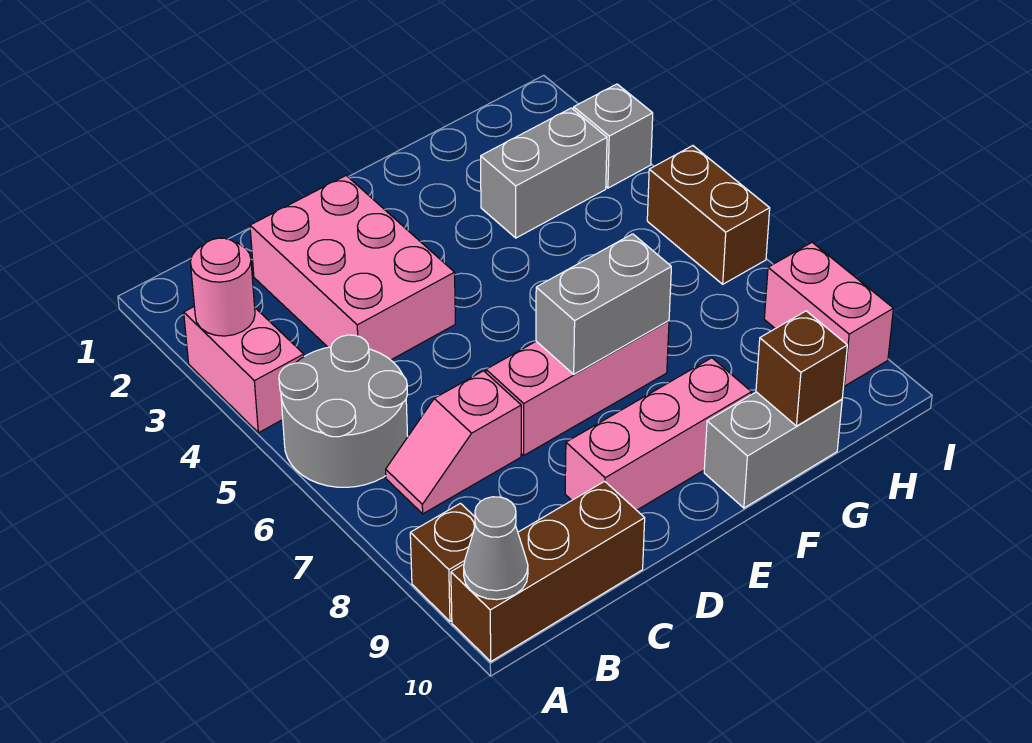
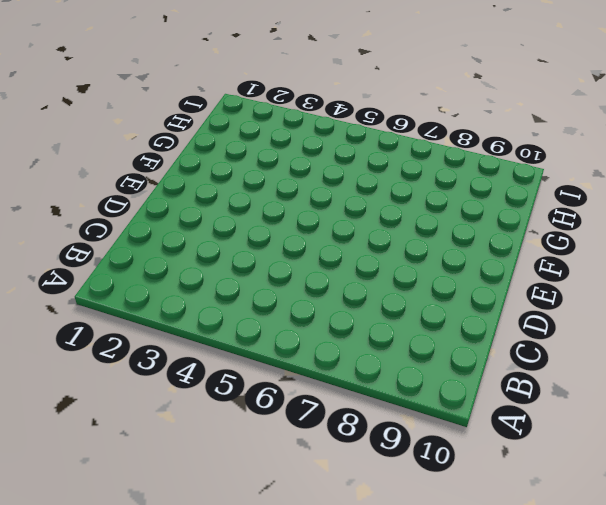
none -> pink 1x2 brick [184,307,304,433]
none -> grey 2x2 round brick [279,335,408,487]
none -> brown 1x1 brick [410,503,476,621]

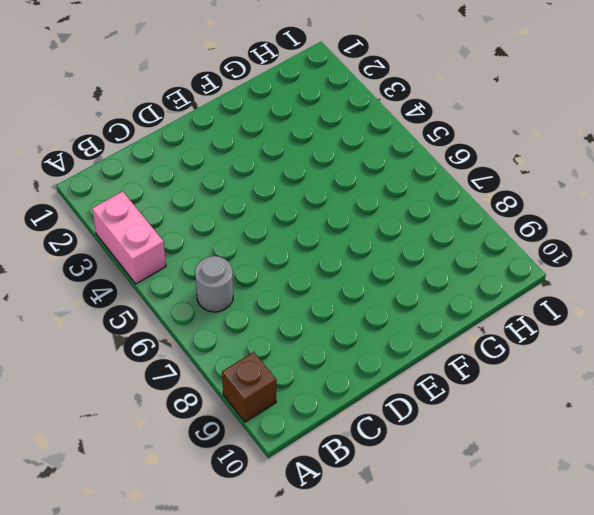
grey 1x1 round brick [195,256,233,312] -> grey 2x2 round brick [279,335,408,487]
none -> brown 1x3 brick [451,481,645,661]
none -> pink 1x2 slope [386,371,521,514]
none -> pink 2x3 brick [250,176,455,360]

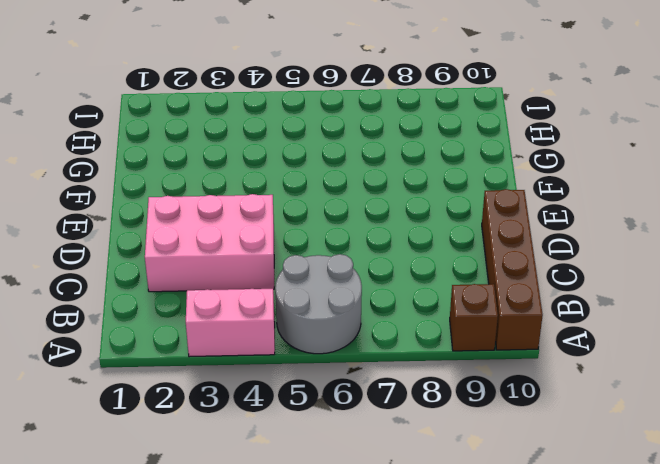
brown 1x4 brick [482,189,543,350] -> brown 1x3 brick [451,481,645,661]
none -> pink 1x2 slope [386,371,521,514]
none -> pink 1x3 brick [486,321,669,455]
none -> pink 1x3 brick [565,358,752,510]

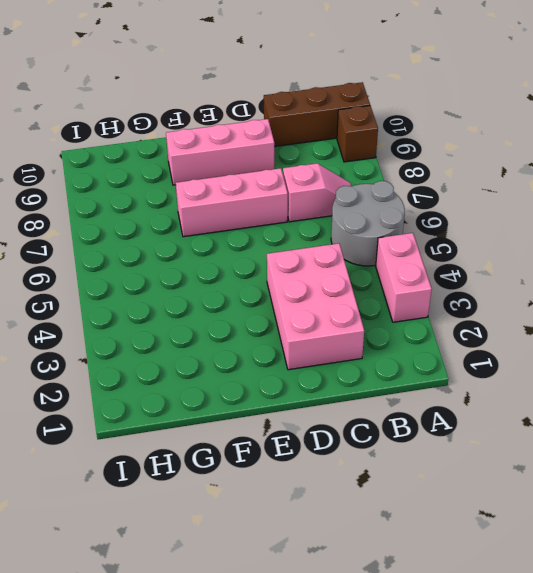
none -> grey 1x2 brick [704,392,842,508]
none -> grey 1x2 brick [481,108,607,238]
none -> grey 1x1 brick [574,84,653,188]

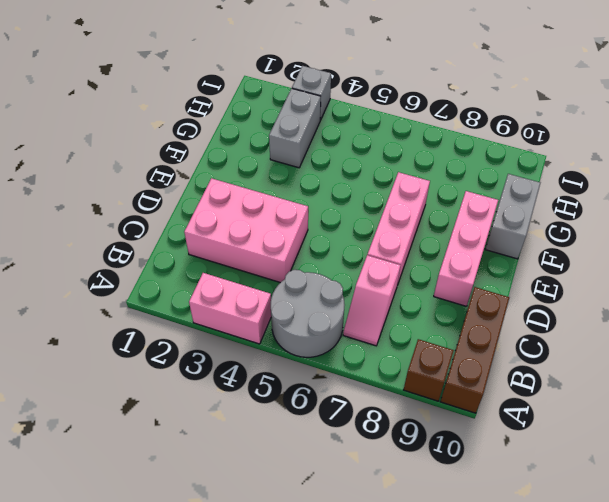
none -> brown 1x2 brick [647,146,770,284]
none -> pink 1x2 brick [764,242,893,386]
none -> pink 1x1 round brick [190,238,255,336]

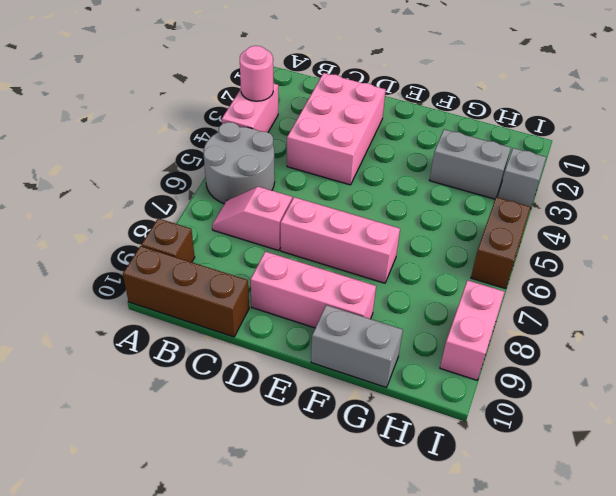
none -> grey 1x1 cone [464,497,528,600]
none -> grey 1x2 brick [536,234,671,374]
none -> brown 1x1 brick [756,311,847,426]

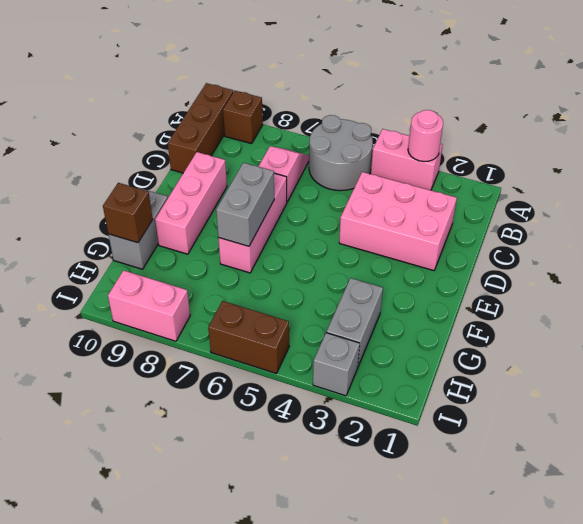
none -> grey 1x1 cone [464,497,528,600]

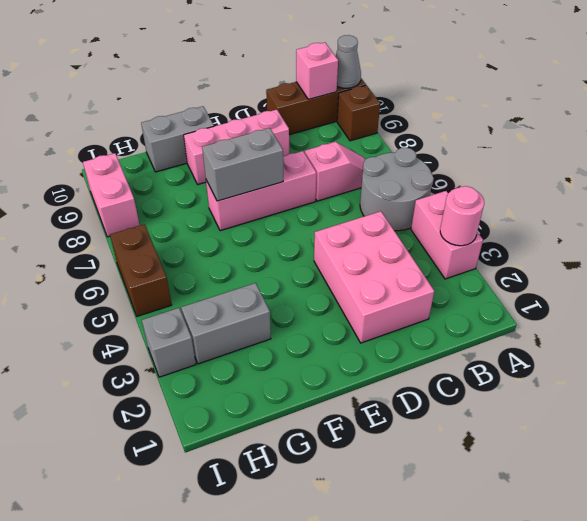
pink 1x1 brick [296,42,338,99] -> none
none -> brown 1x1 brick [756,311,847,426]

